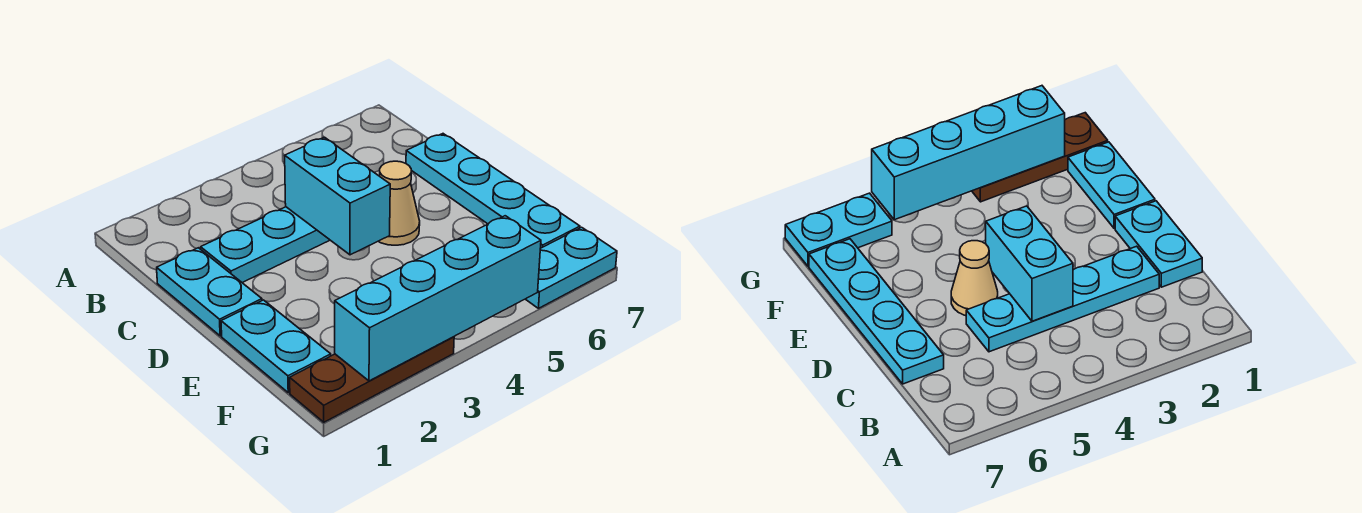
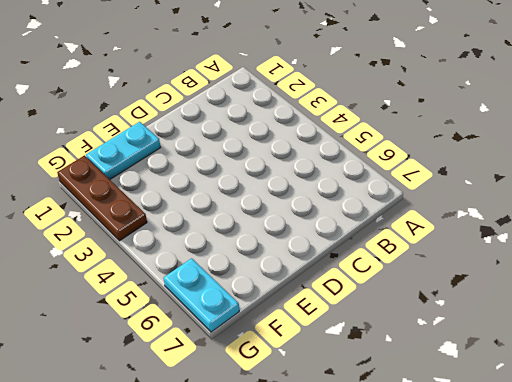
none -> cyan 1x2 plate [157,248,262,336]
none -> cyan 1x4 plate [201,207,330,283]

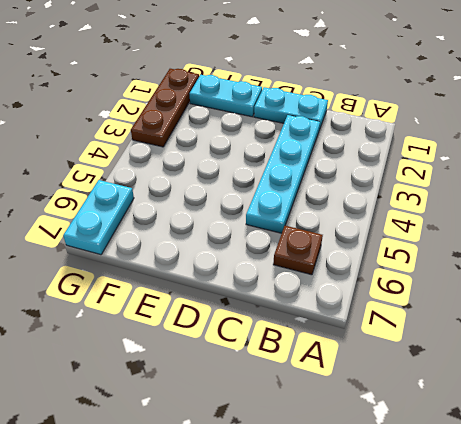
brown 1x1 plate [273,226,323,275] -> none
none -> cyan 1x4 plate [406,134,580,248]
none -> tan 1x1 cone [378,161,420,245]

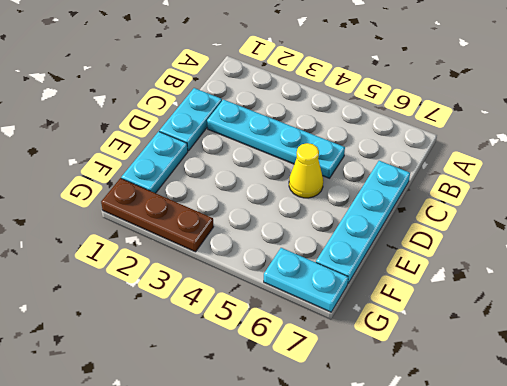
yellow 1x1 cone [289,143,323,198] -> tan 1x1 cone [378,161,420,245]
none -> cyan 1x2 brick [285,137,390,255]
none -> cyan 1x4 brick [335,216,541,381]

